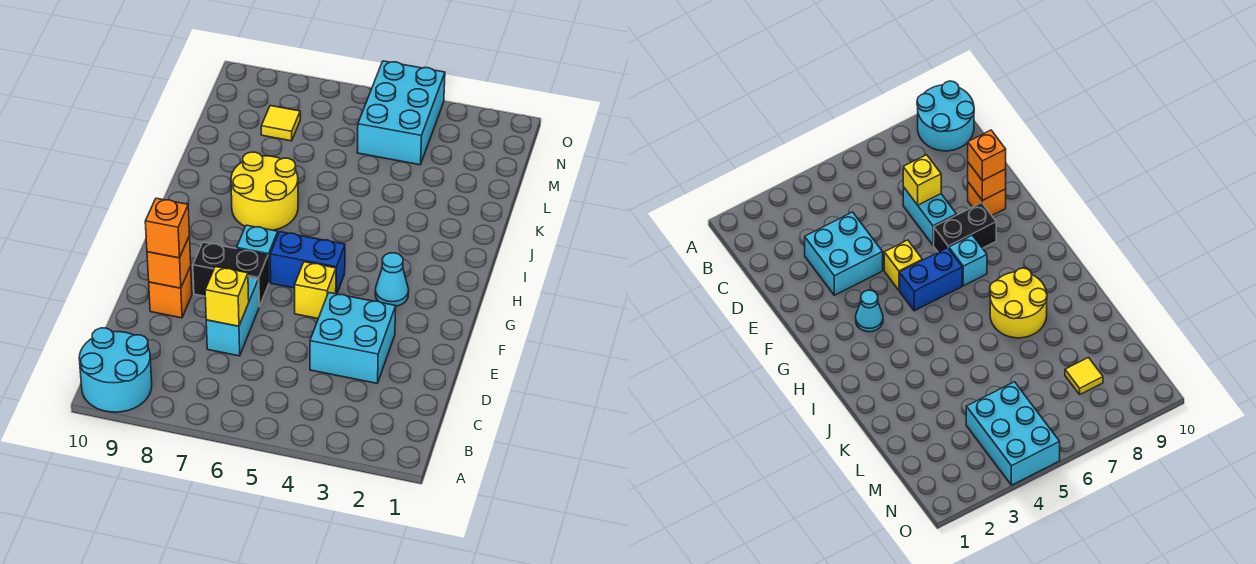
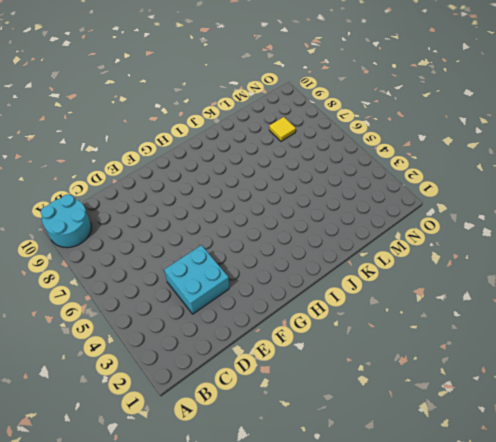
none -> cyan 1x2 brick [206,277,259,356]
none -> orange 1x1 brick [149,267,192,318]
none -> yellow 1x1 brick [295,262,336,318]

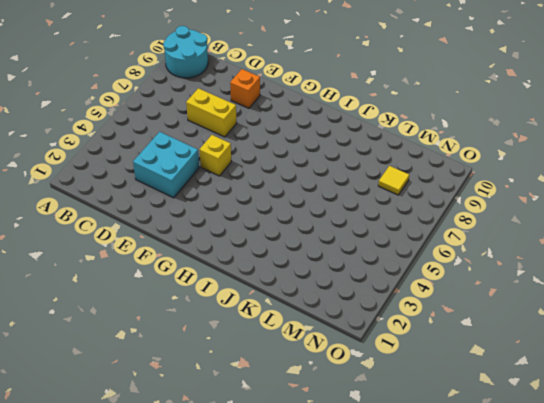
yellow 1x2 brick [186,88,237,137] -> cyan 1x2 brick [206,277,259,356]
none -> black 1x2 brick [193,242,269,307]
none -> cyan 1x1 cone [375,253,409,306]
none -> blue 1x2 brick [270,232,345,294]

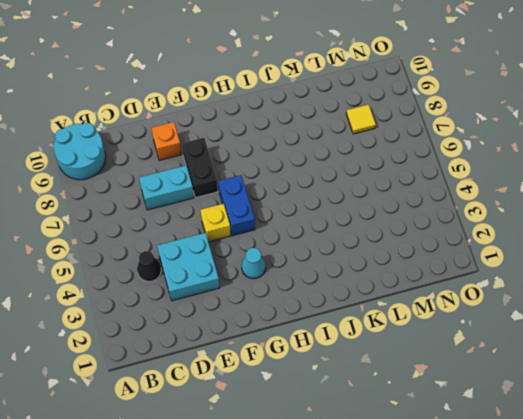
black 1x1 cone [137,251,161,282] -> none
none -> cyan 1x1 brick [237,225,278,282]
none -> yellow 2x2 round brick [231,152,298,230]
none -> cyan 2x3 brick [357,61,445,165]

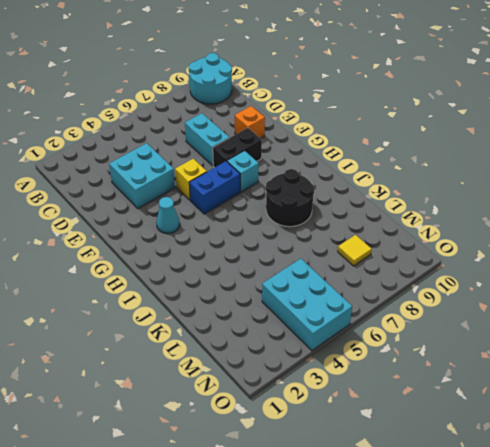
black 2x2 round brick [266,169,314,227] -> yellow 2x2 round brick [231,152,298,230]
none -> yellow 1x1 brick [205,267,249,326]
none -> orange 1x1 brick [147,236,191,288]
none -> orange 1x1 brick [145,198,190,258]

